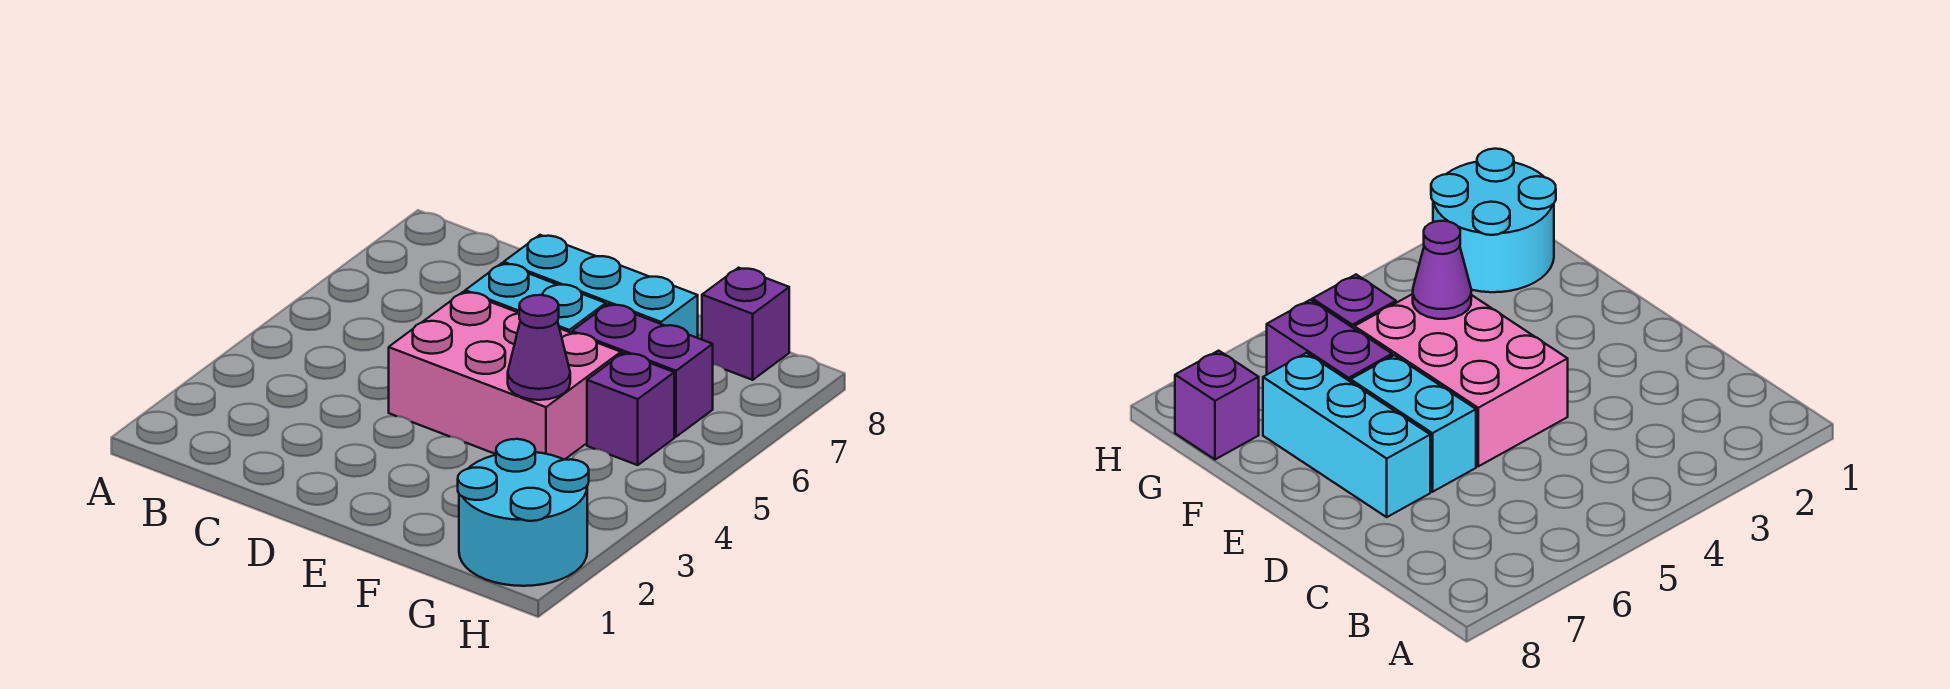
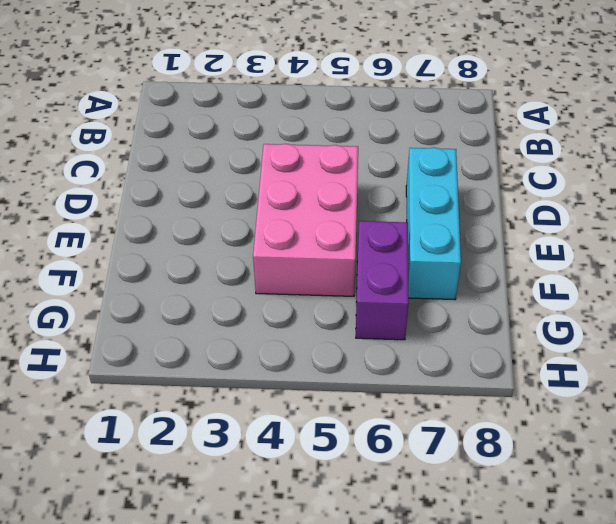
none -> cyan 1x2 brick [465,263,606,333]
none -> cyan 2x2 round brick [458,439,589,586]

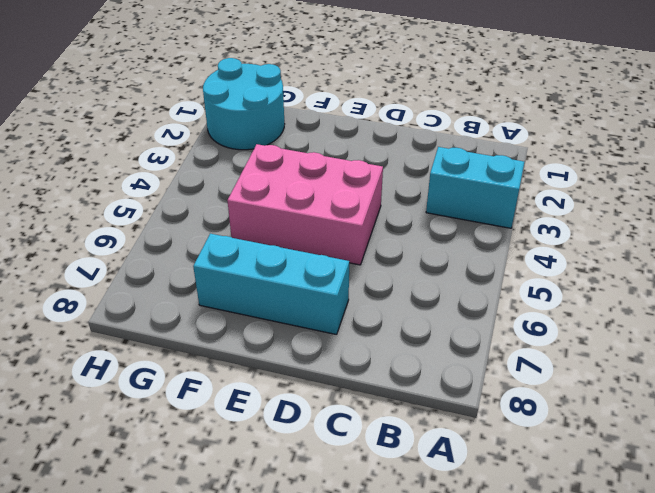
cyan 1x2 brick [426,147,524,228] -> cyan 1x2 brick moved to [465,263,606,333]
none -> purple 1x2 brick [572,304,713,437]
none -> purple 1x1 brick [587,353,674,465]

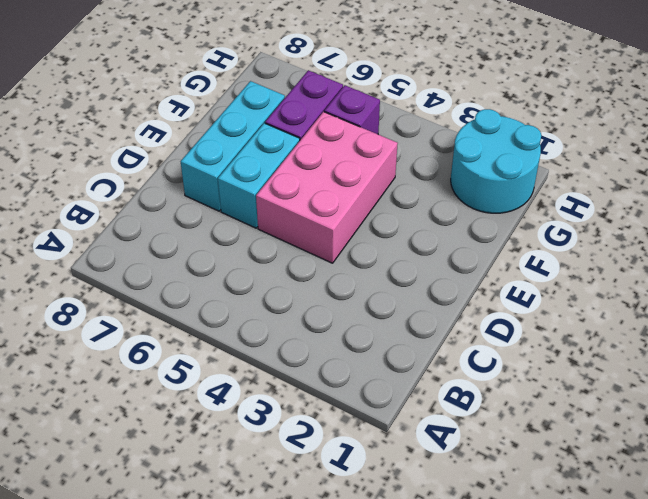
none -> purple 1x1 brick [702,268,789,380]
none -> purple 1x1 cone [508,295,570,400]

